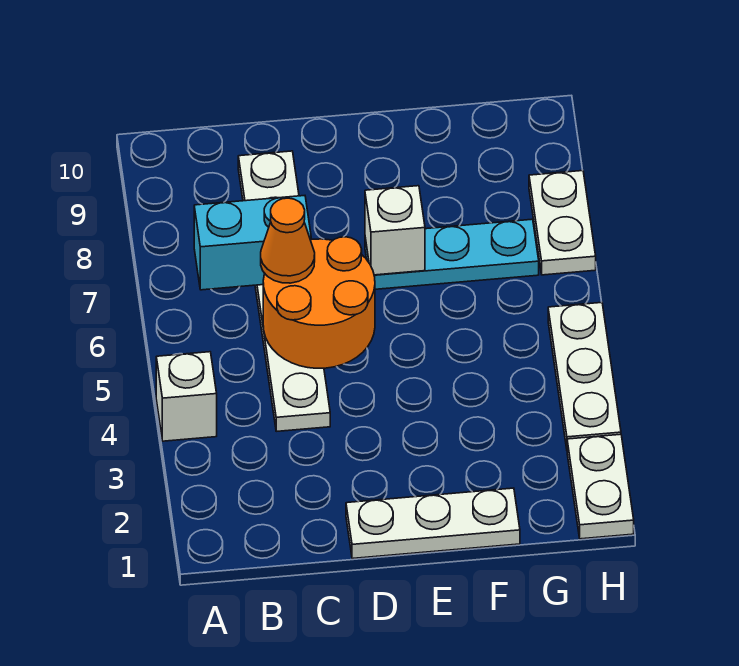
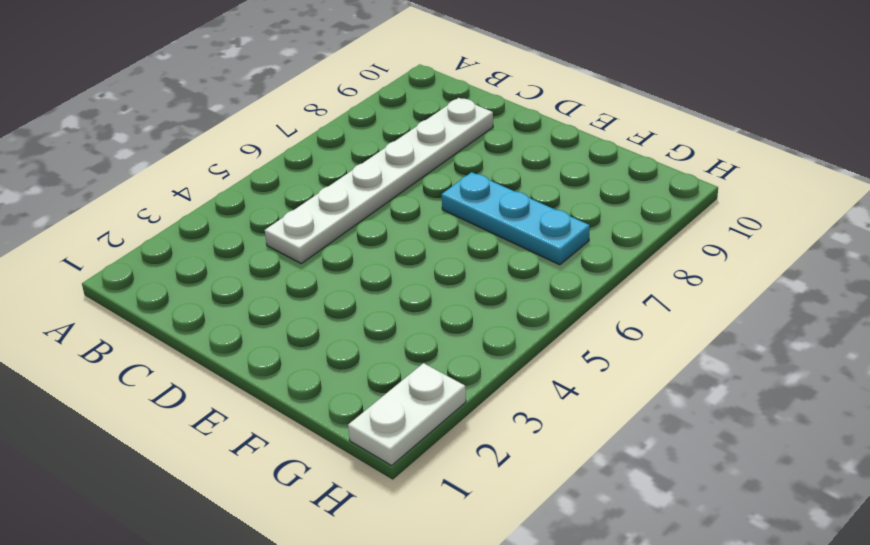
none -> white 1x1 brick [156,352,217,441]
none -> white 1x3 plate [346,488,520,559]

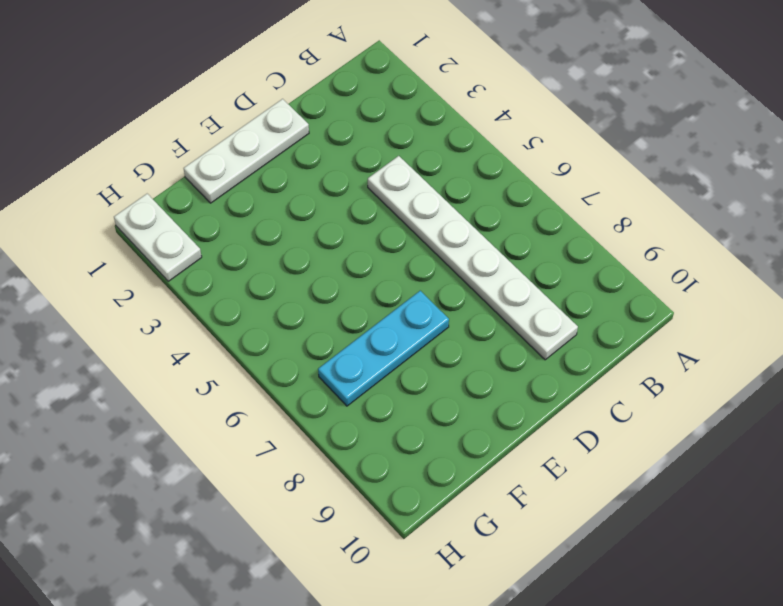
none -> white 1x1 brick [156,352,217,441]
none -> white 1x3 plate [548,302,621,448]

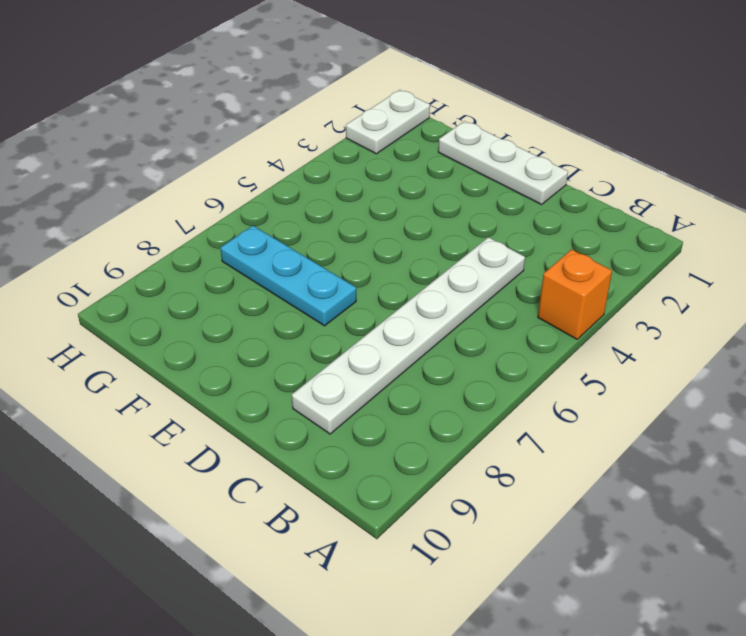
orange 1x1 brick [538,249,612,339] -> white 1x1 brick [156,352,217,441]
none -> white 1x3 plate [548,302,621,448]
none -> white 1x2 plate [529,171,596,275]

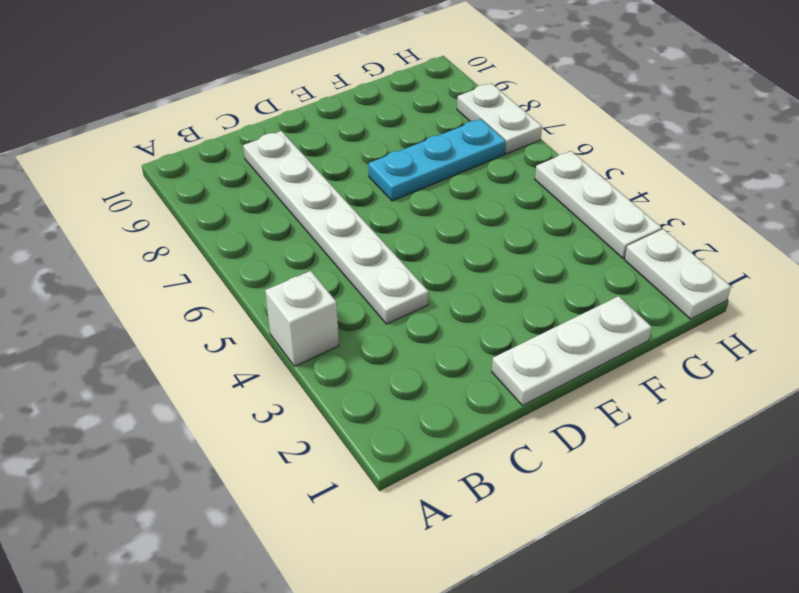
none -> cyan 1x2 brick [194,196,311,290]
none -> orange 2x2 round brick [263,237,375,368]

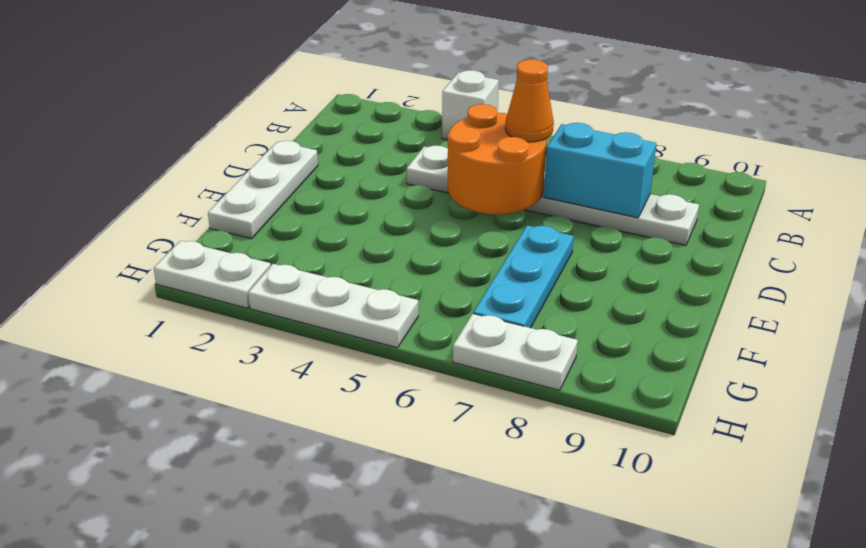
cyan 1x2 brick [544,123,656,218] -> cyan 1x2 brick turned to [194,196,311,290]
none -> white 1x1 brick [365,186,425,275]

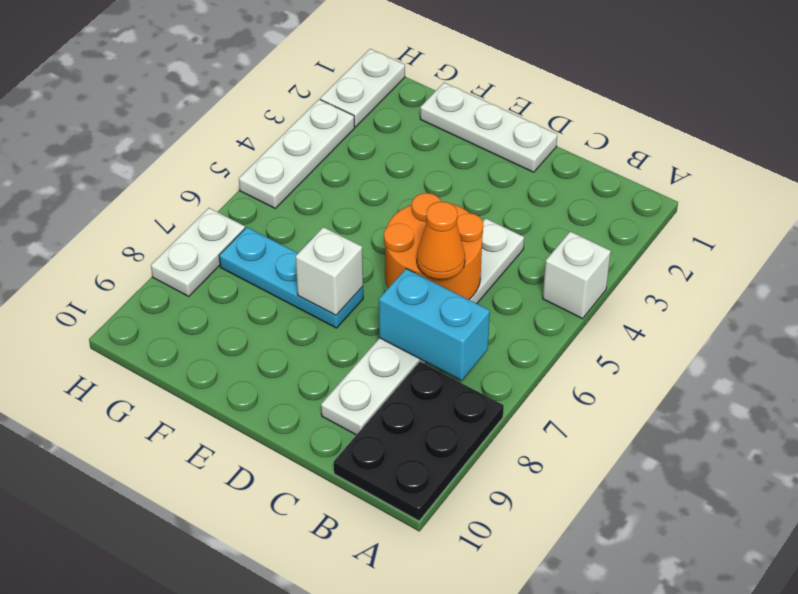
black 2x3 plate [333,362,504,521] -> none

